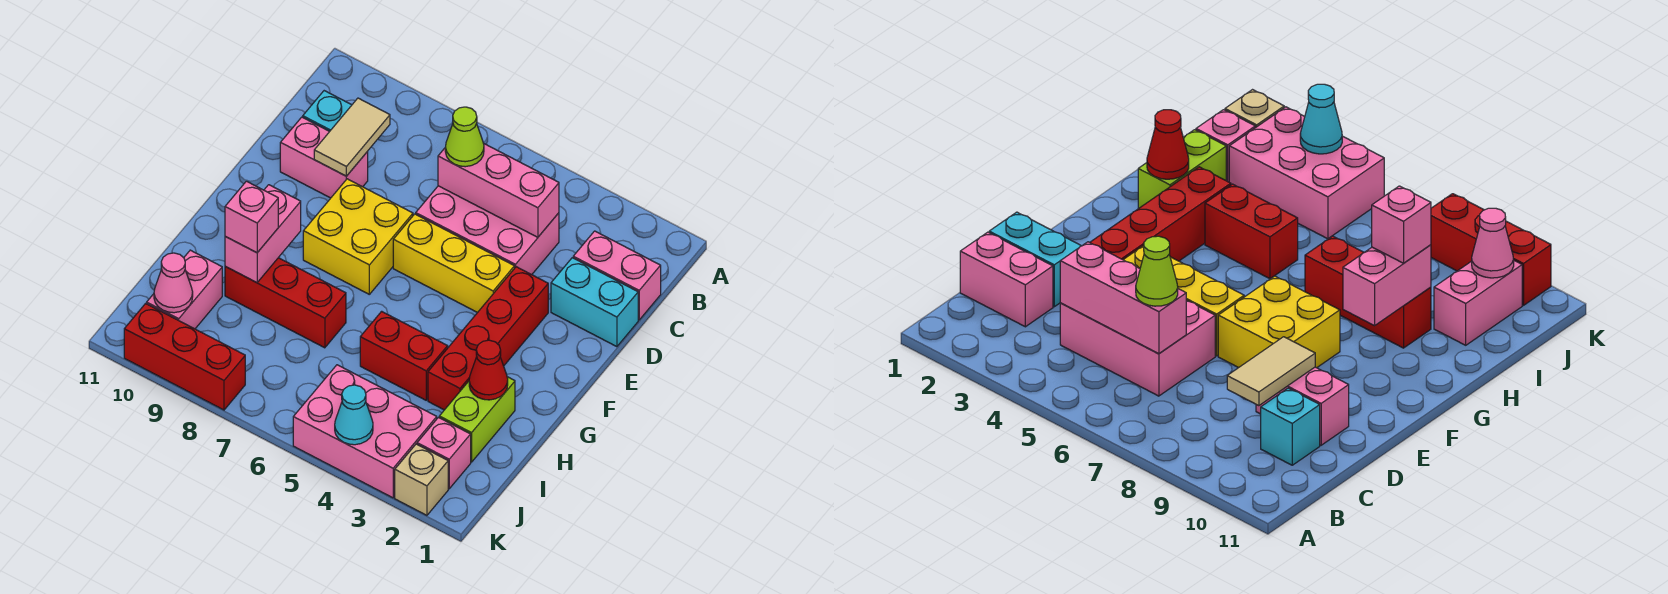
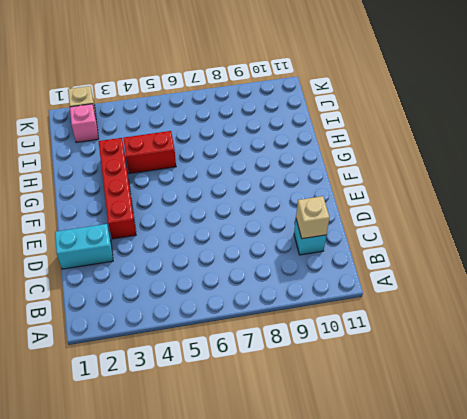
tan 1x1 brick [296,196,330,239] -> none
none -> pink 1x2 brick [573,231,661,320]
none -> pink 2x3 brick [416,186,559,275]
none -> pink 1x2 brick [280,117,368,198]

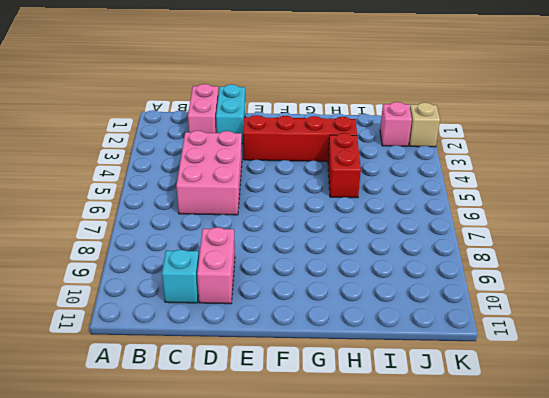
none -> yellow 1x3 brick [393,214,514,313]
none -> yellow 2x2 brick [303,179,413,294]
none -> lime 1x2 brick [439,377,515,462]

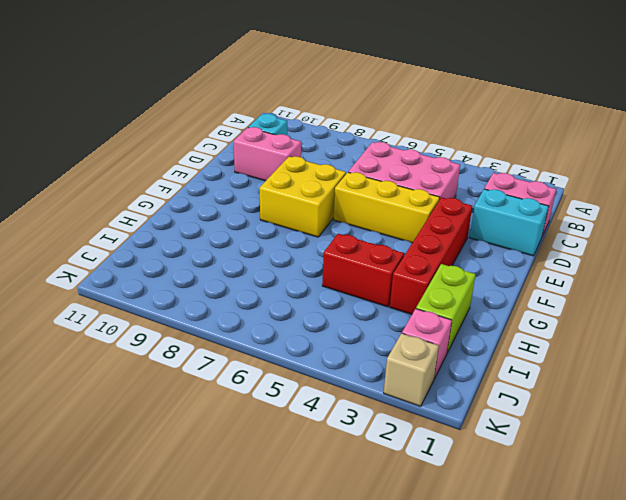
none -> red 1x3 brick [225,258,346,348]
none -> pink 1x2 brick [147,250,222,329]
none -> pink 2x3 brick [293,365,437,498]

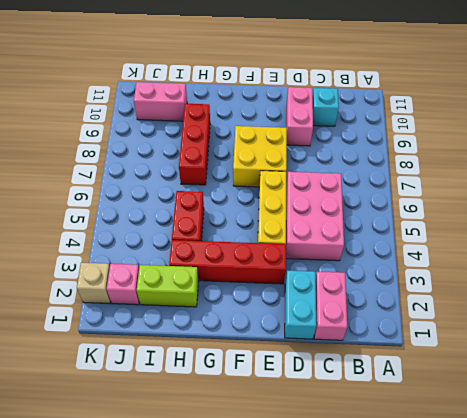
none -> pink 2x3 brick [293,365,437,498]
none -> red 1x3 brick [124,304,245,410]
none -> pink 1x3 brick [438,144,559,237]

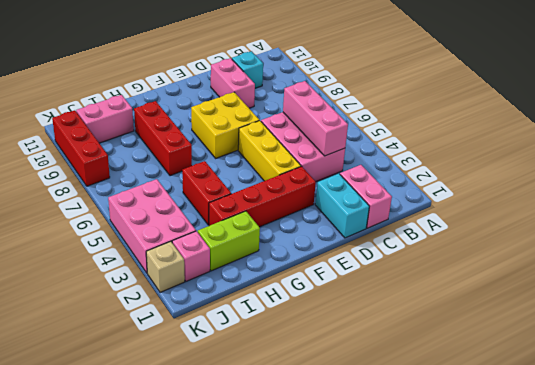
none -> tan 1x2 tile [314,98,390,176]
none -> pink 1x2 brick [225,185,301,283]
none -> red 1x1 cone [469,340,508,400]

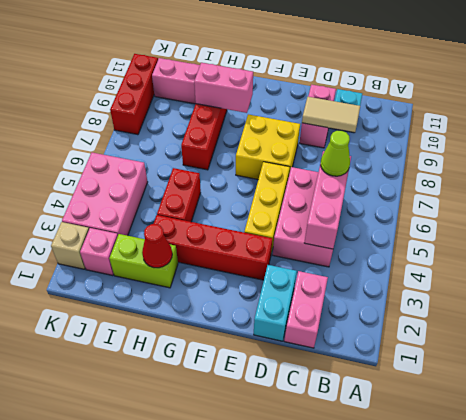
none -> pink 1x1 cone [154,253,193,313]
none -> cyan 1x1 cone [335,385,373,445]
none -> pink 1x1 brick [225,181,278,253]

